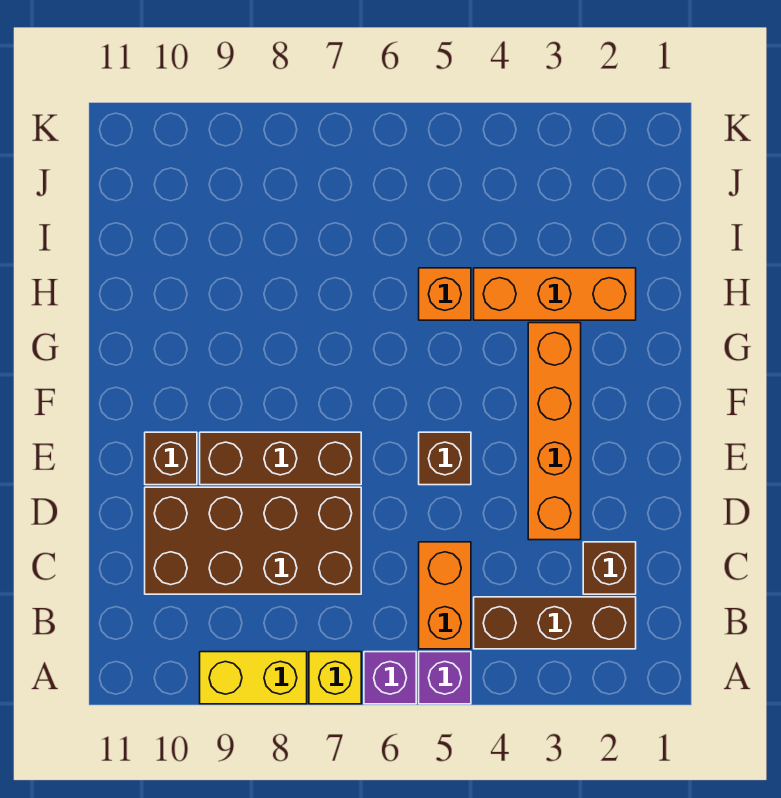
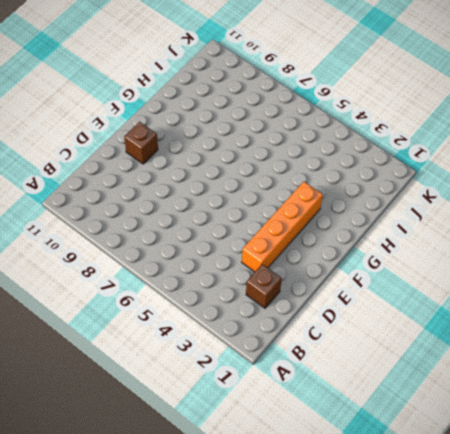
none -> purple 1x1 brick [419,652,471,704]
none -> purple 1x1 brick [364,652,416,704]
none -> yellow 1x1 brick [309,652,361,704]

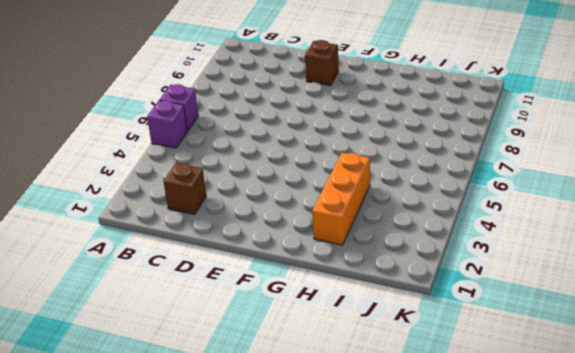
none -> yellow 1x1 brick [309,652,361,704]
none -> yellow 1x2 brick [200,652,307,704]
none -> brown 1x3 brick [474,597,636,649]

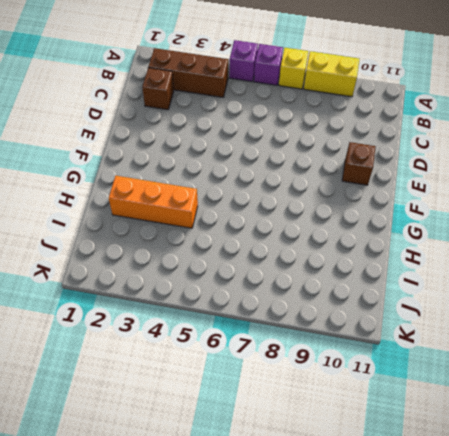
none -> orange 1x2 brick [419,542,471,649]
none -> brown 2x4 brick [145,487,361,594]
none -> orange 1x4 brick [528,323,581,540]

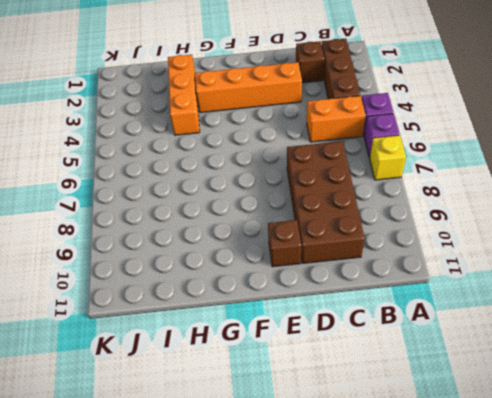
none -> yellow 1x2 brick [200,652,307,704]
none -> brown 1x1 brick [419,432,471,485]
none -> brown 1x3 brick [200,432,361,485]

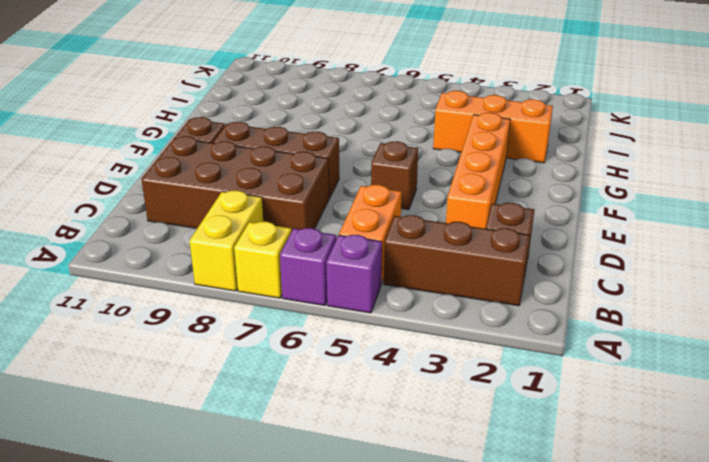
yellow 1x2 brick [189,191,263,291] -> yellow 1x2 brick turned to [200,652,307,704]
none -> orange 1x1 brick [419,268,471,320]

